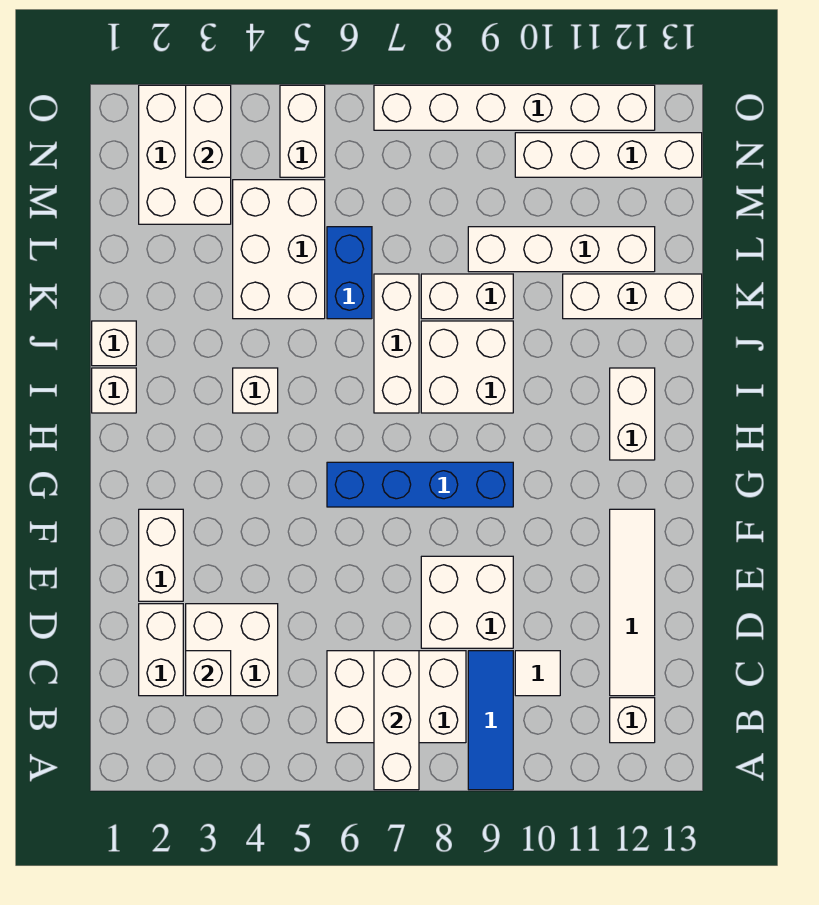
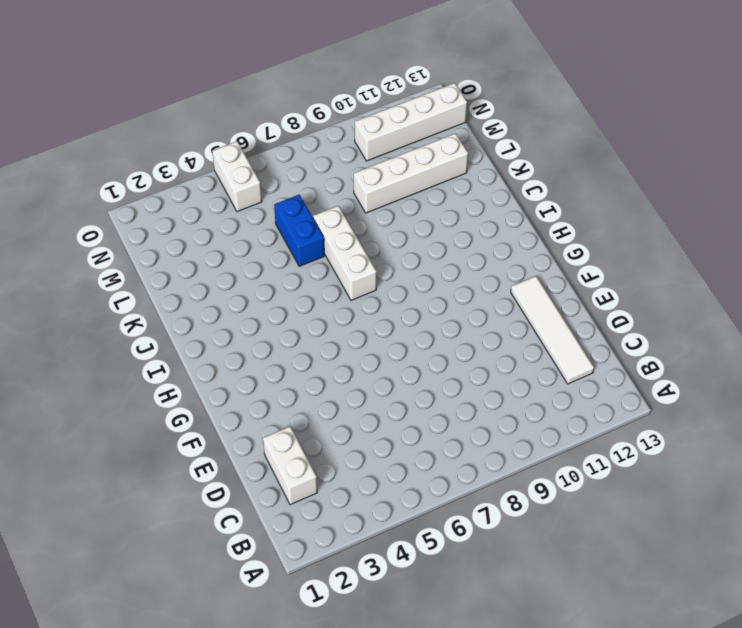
none -> blue 1x3 tile [468,651,513,790]
none -> white 2x3 brick [327,651,466,743]
none -> white 1x1 brick [610,698,655,743]

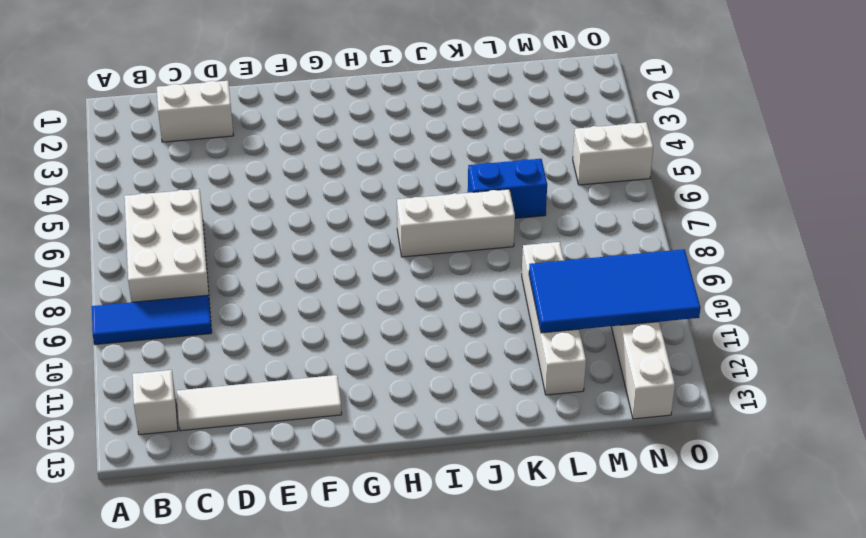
blue 2x4 tile [529,249,700,333] -> none
none -> white 2x2 brick [186,604,278,696]
none -> white 1x1 tile [515,651,560,696]
none -> white 2x2 brick [421,556,513,648]

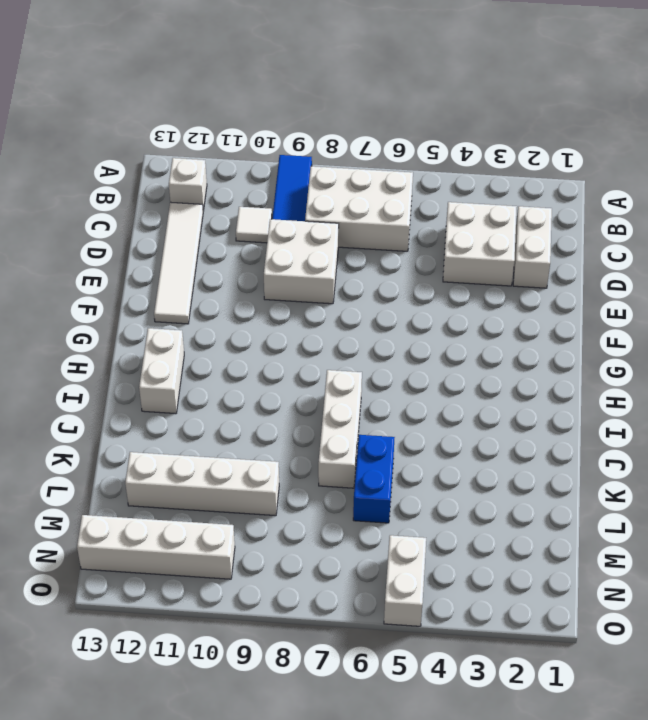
none -> white 1x2 brick [139,509,183,601]
none -> blue 1x4 brick [327,462,513,507]
none -> white 1x1 brick [92,368,136,413]

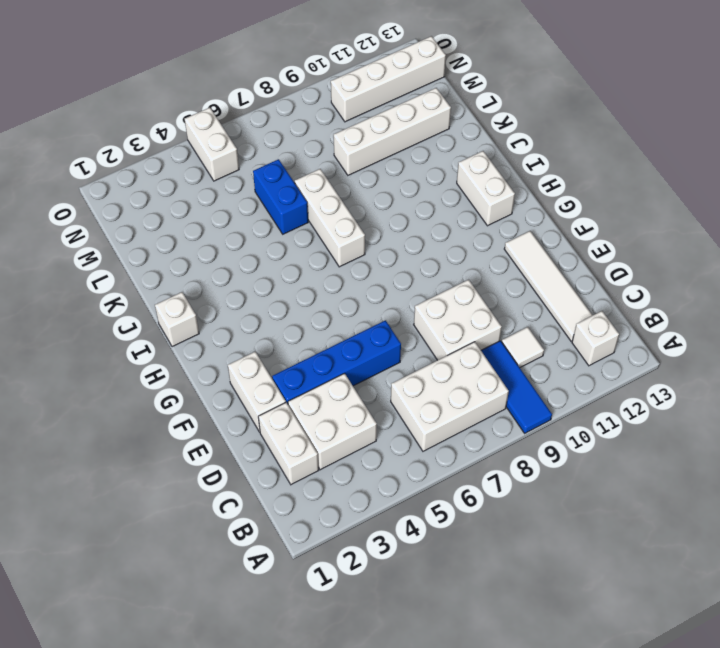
blue 1x4 brick [272,320,401,404] -> blue 1x4 brick moved to [327,462,513,507]
none -> white 1x1 brick [233,368,278,413]
none -> white 2x2 brick [421,321,513,413]
none -> white 1x1 brick [92,321,136,366]

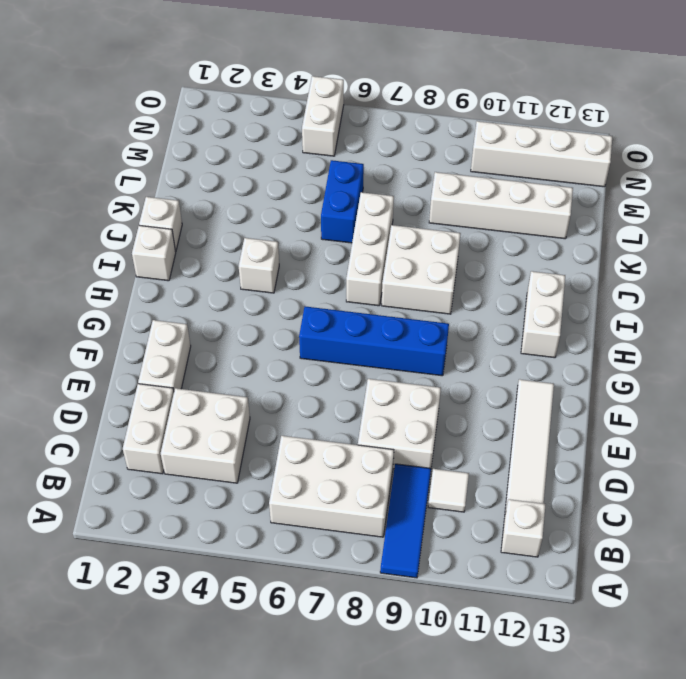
none -> white 2x3 brick [233,180,325,319]
none -> white 1x2 brick [421,274,513,319]
none -> white 1x3 brick [563,274,702,319]

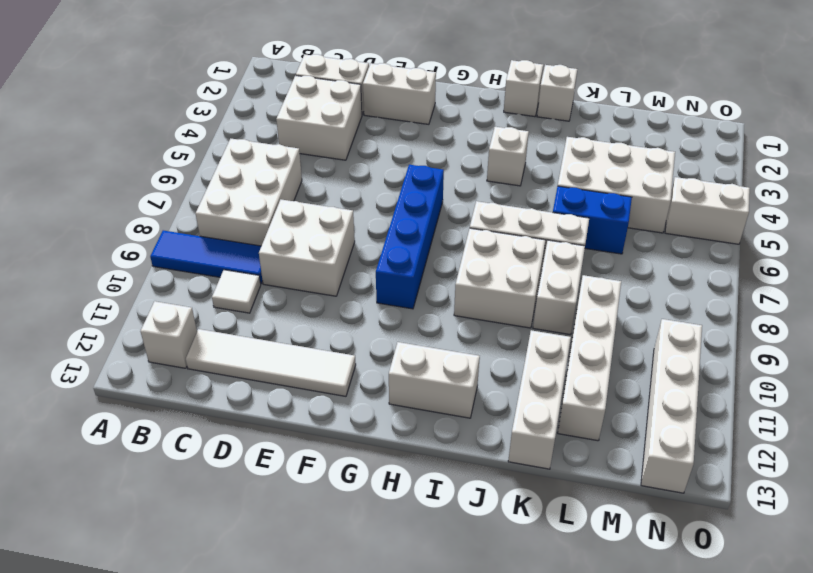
none -> white 2x3 brick [139,85,231,224]
none -> white 1x6 brick [374,85,655,130]
none -> white 1x3 brick [374,651,419,790]

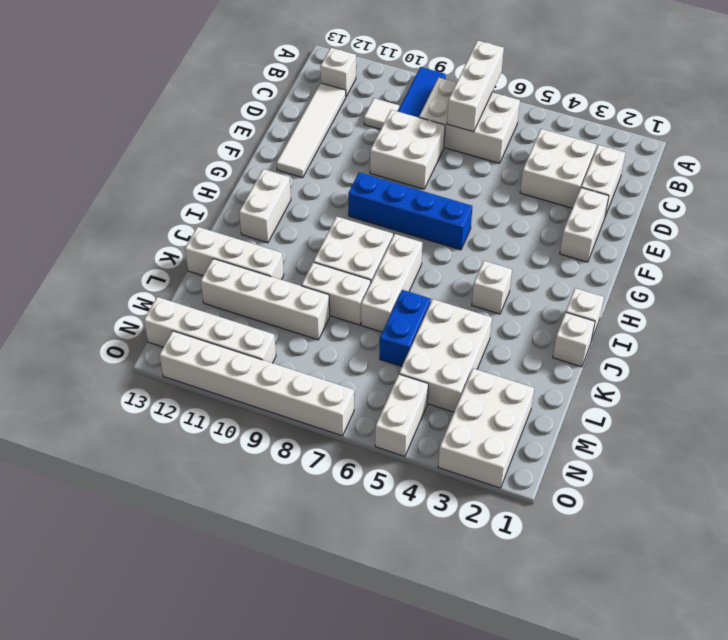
none -> white 1x1 brick [186,651,231,696]
none -> white 1x2 brick [186,85,231,177]

